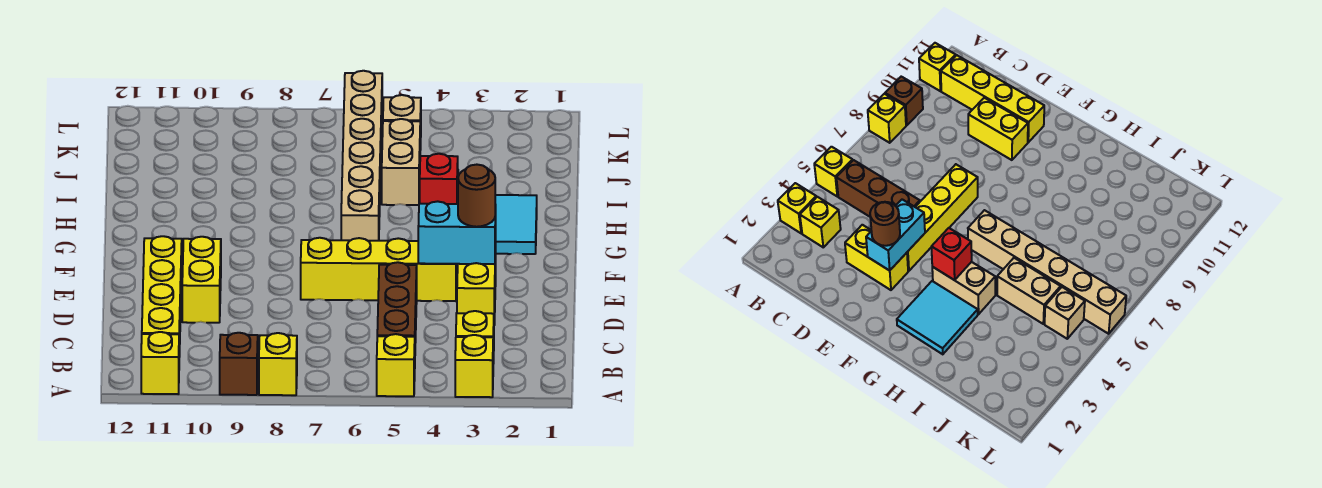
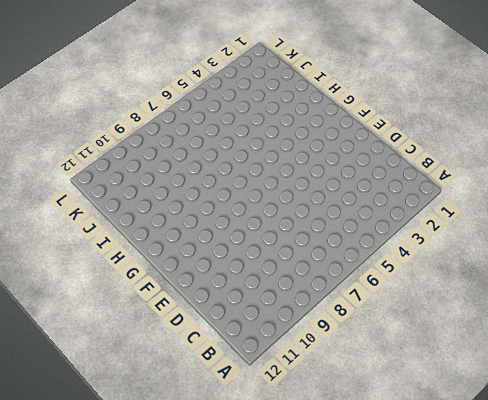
none -> yellow 1x1 brick [455,335,493,397]
none -> yellow 1x1 brick [377,334,415,396]
none -> yellow 1x1 brick [259,333,297,395]

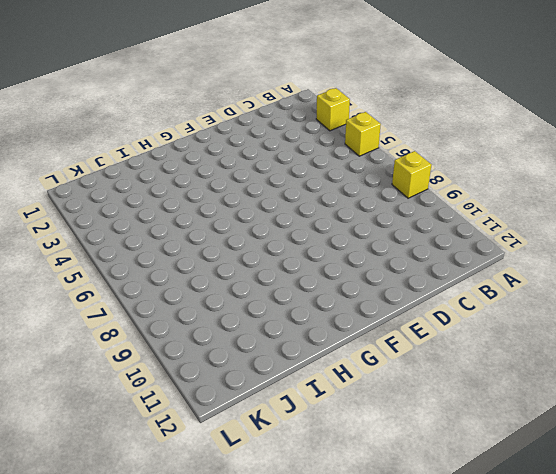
none -> brown 1x1 brick [220,333,258,395]
none -> yellow 1x1 brick [141,332,179,394]
none -> yellow 1x1 brick [456,311,494,364]

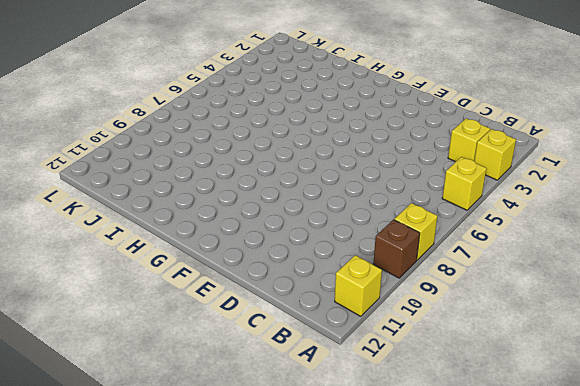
none -> brown 1x3 brick [377,262,417,343]
none -> yellow 1x4 brick [142,236,182,357]
none -> yellow 1x2 brick [457,250,496,325]

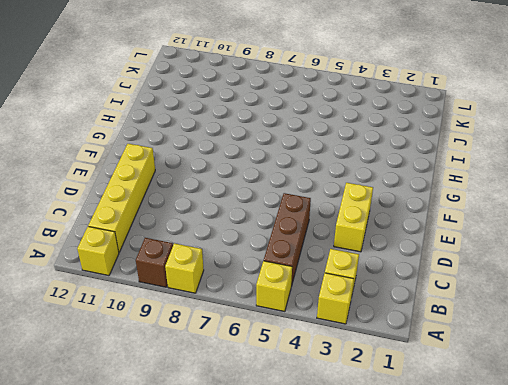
none -> yellow 1x2 brick [182,237,221,323]
none -> yellow 1x4 brick [301,238,456,301]
none -> cyan 2x2 tile [495,195,537,254]

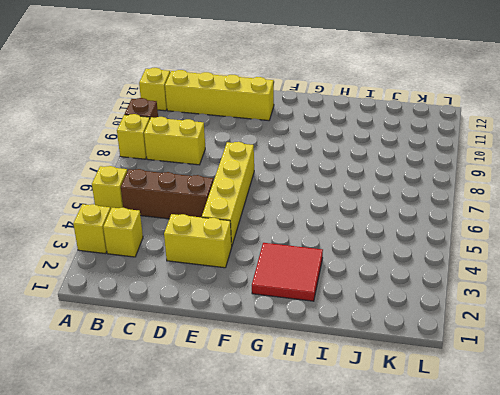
yellow 1x2 brick [144,117,205,165] -> yellow 1x2 brick moved to [182,237,221,323]
red 2x2 tile [252,243,323,301] -> cyan 2x2 tile [495,195,537,254]
none -> tan 1x2 brick [932,262,995,314]
none -> tan 1x6 brick [341,71,382,241]
none -> tan 1x2 brick [382,119,420,205]

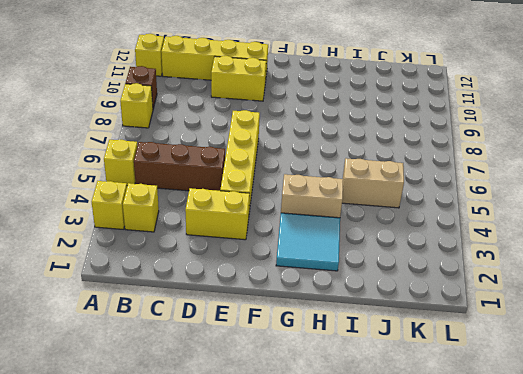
none -> tan 1x6 brick [341,71,382,241]
none -> tan 1x1 brick [383,95,421,150]
none -> cyan 1x2 brick [418,201,496,264]

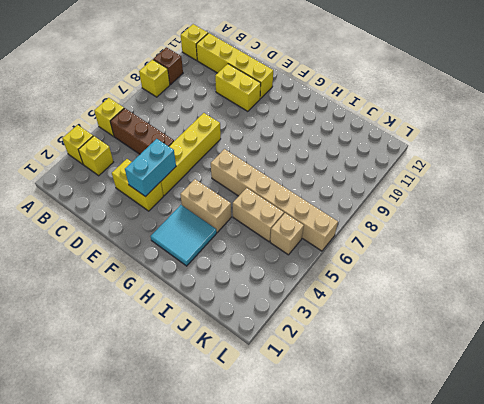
none -> red 1x1 brick [420,154,458,204]
none -> brown 1x1 round brick [458,165,495,227]

